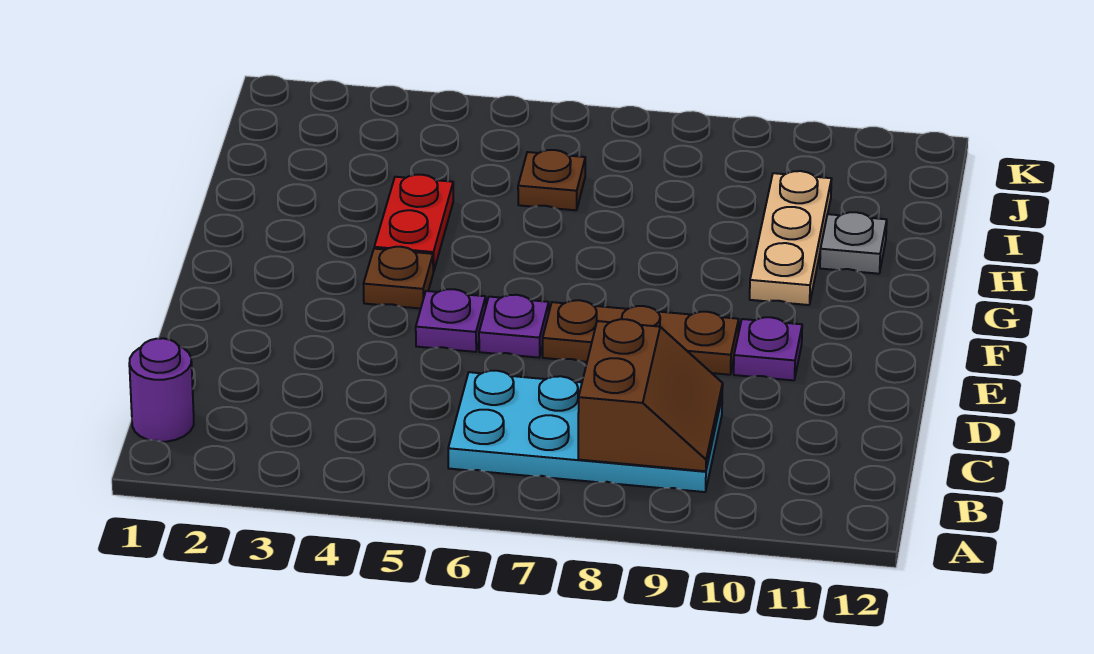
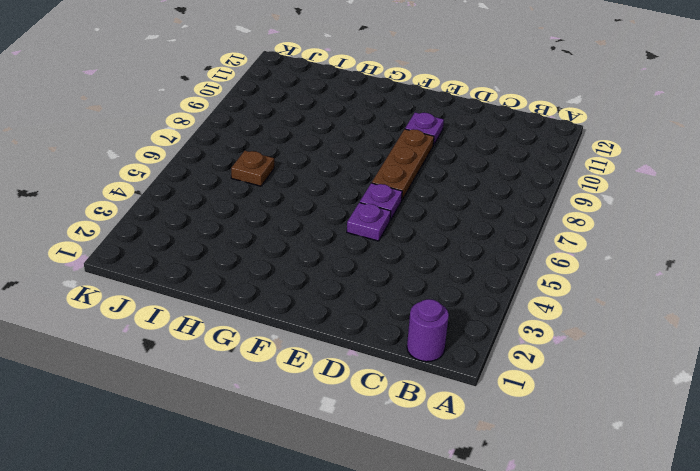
none -> cyan 2x4 plate [448,371,722,492]
none -> brown 1x1 plate [364,247,433,309]
none -> red 1x2 plate [374,175,453,272]

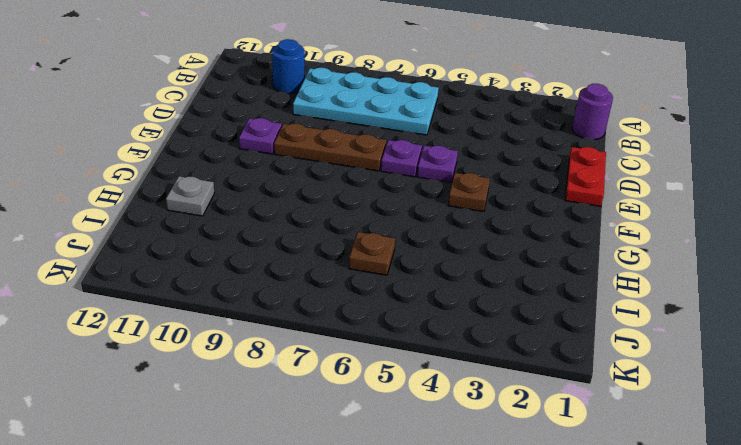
blue 1x1 round brick [272,39,305,94] -> none
red 1x2 plate [565,147,606,206] -> red 1x2 plate moved to [374,175,453,272]
none -> tan 1x3 plate [750,171,831,305]
none -> brown 2x2 slope [578,319,723,471]

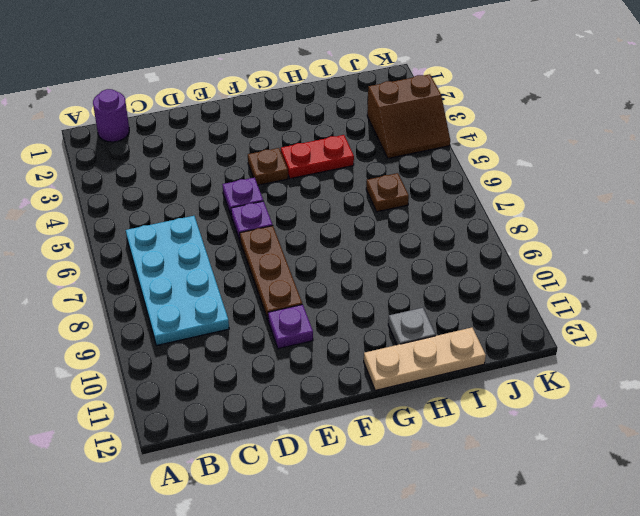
tan 1x3 plate [364,328,486,391] -> tan 1x3 plate moved to [750,171,831,305]
brown 2x2 slope [367,74,450,158] -> brown 2x2 slope moved to [578,319,723,471]

